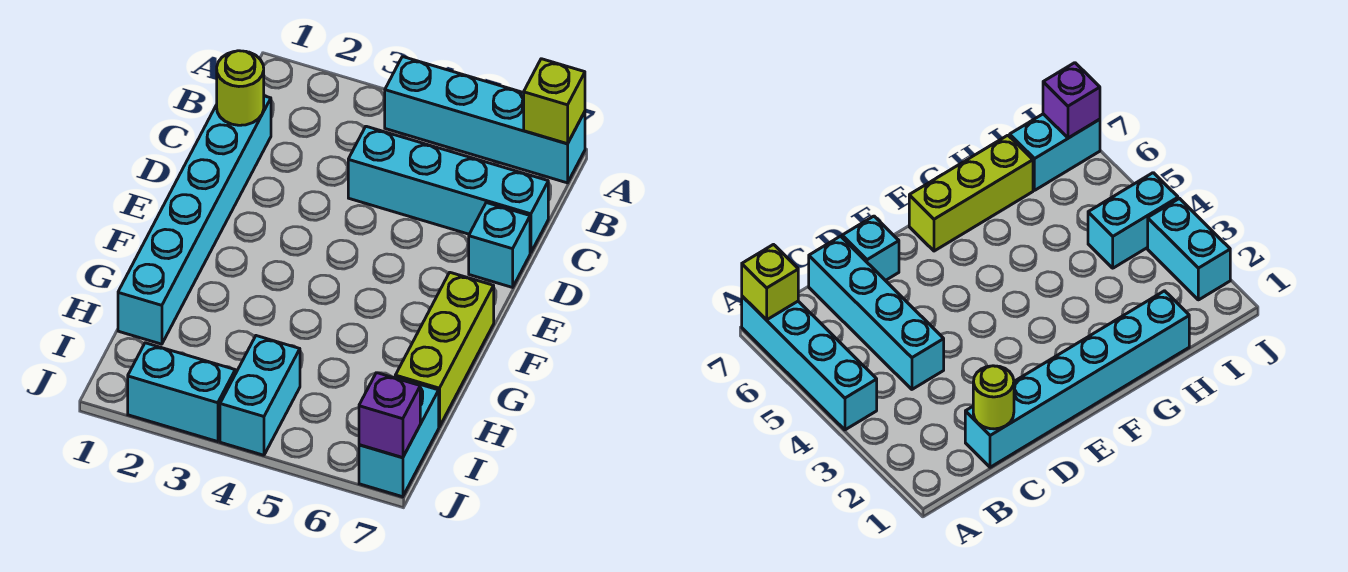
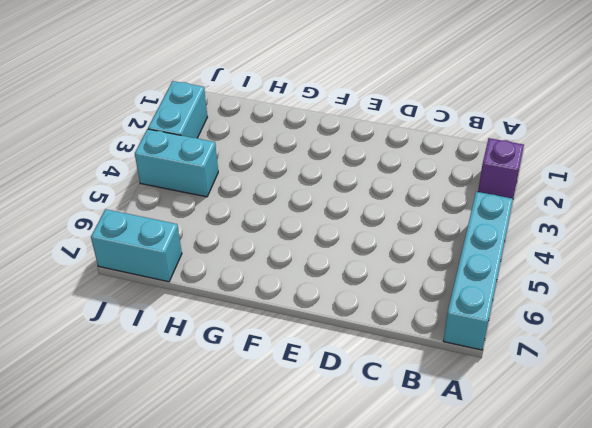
purple 1x1 brick [478,138,524,199] -> purple 1x1 brick moved to [359,373,420,458]
none -> cyan 1x6 brick [118,96,271,344]
none -> cyan 1x4 brick [348,126,548,253]

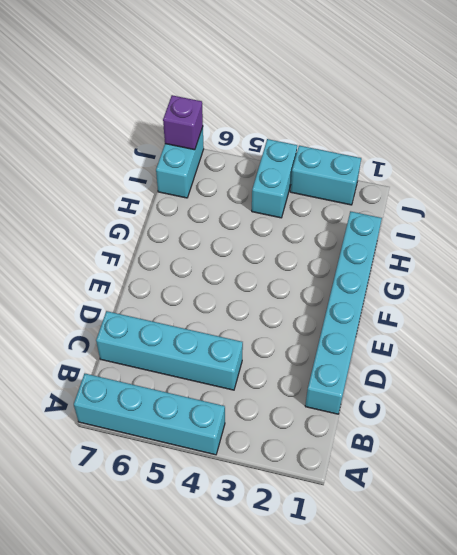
none -> cyan 1x1 brick [469,203,530,287]
none -> lime 1x3 brick [395,273,494,427]

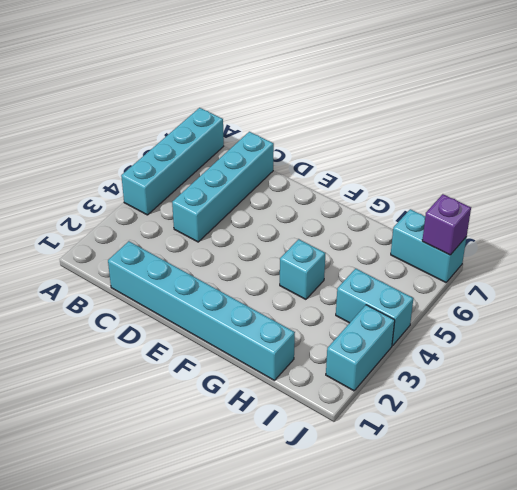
cyan 1x1 brick [280,239,325,299] -> cyan 1x1 brick moved to [469,203,530,287]
none -> lime 1x3 brick [395,273,494,427]
none -> lime 1x1 brick [524,59,585,144]

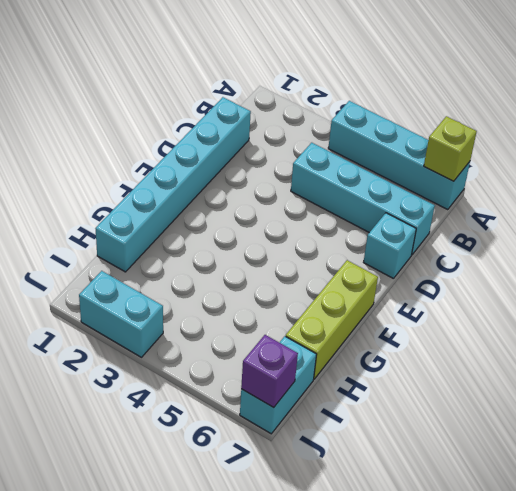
none -> cyan 1x2 brick [220,336,300,455]
none -> lime 1x1 round brick [217,51,264,125]

